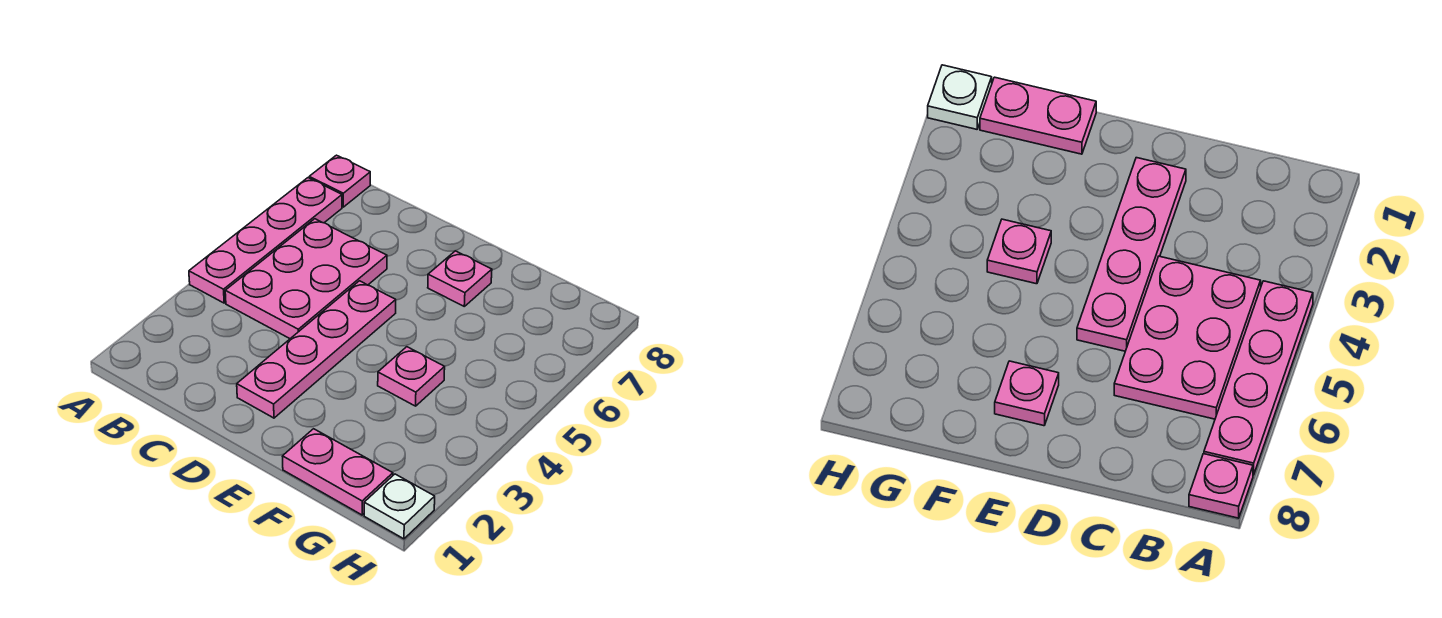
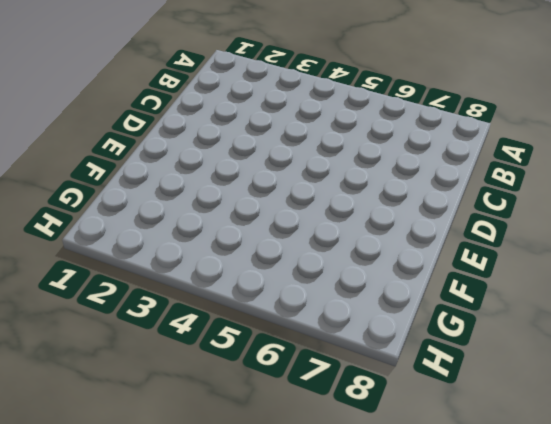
none -> pink 1x4 plate [189,178,342,303]
none -> pink 1x1 plate [309,155,370,207]

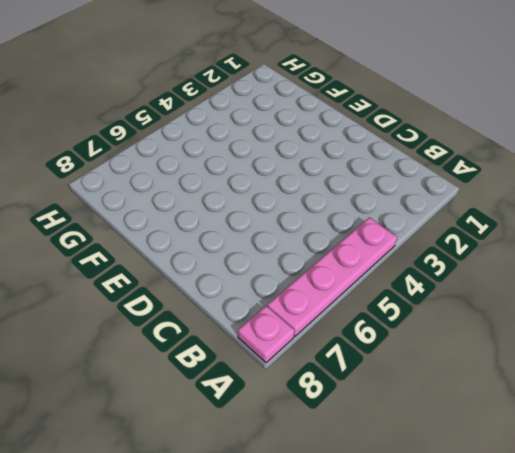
none -> pink 2x3 plate [225,219,387,339]
none -> pink 1x4 plate [237,281,396,418]

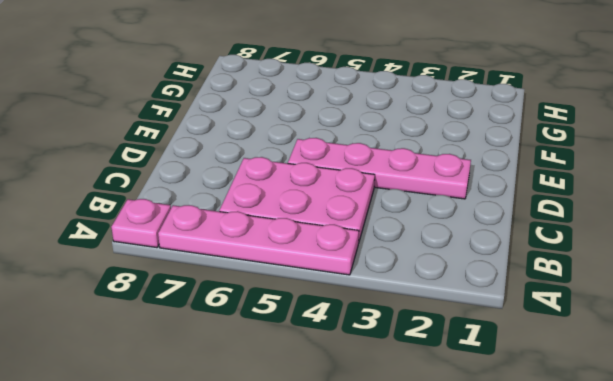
none -> pink 1x1 plate [428,251,492,306]
none -> pink 1x2 plate [282,429,393,515]

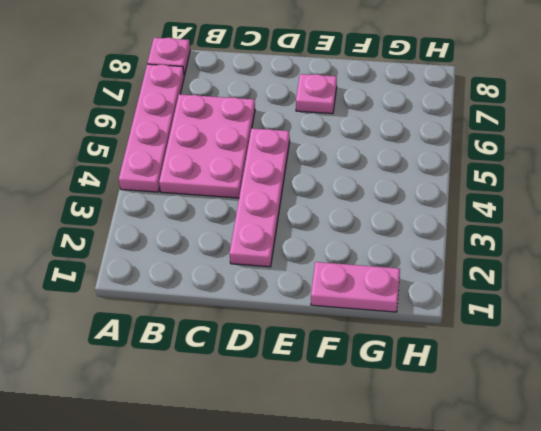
none -> pink 1x1 plate [378,347,445,406]
none -> white 1x1 plate [364,474,435,539]

